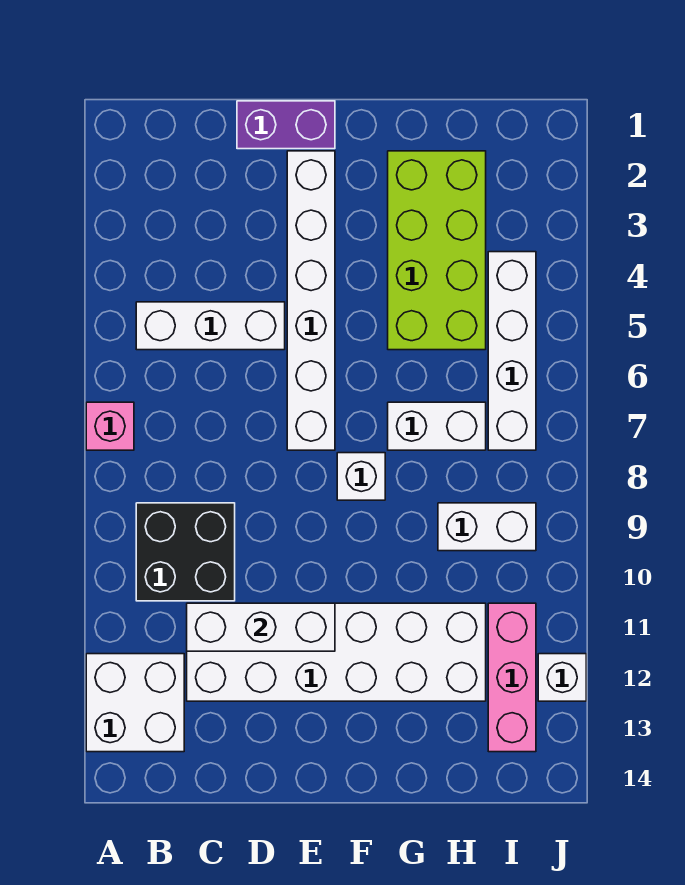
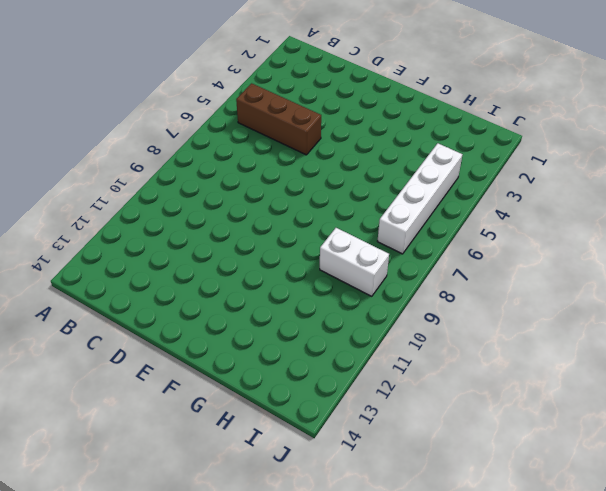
brown 1x3 brick [236,83,321,155] -> white 1x3 brick [136,302,285,350]
none -> pink 1x1 brick [86,402,134,450]
none -> white 2x2 brick [86,654,184,752]
none -> black 2x2 brick [136,503,235,601]

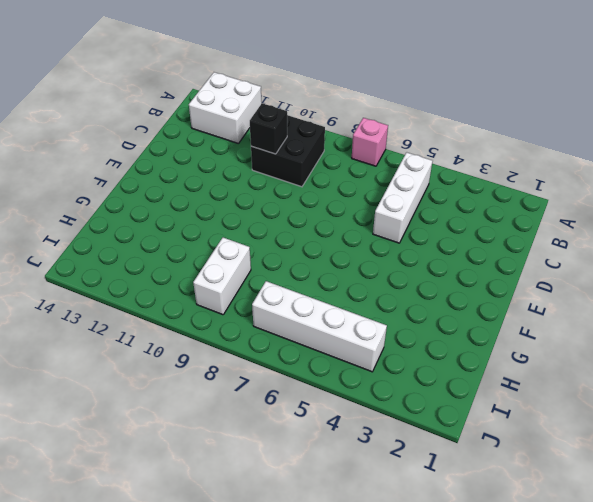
black 1x1 brick [250,103,287,154] -> none
none -> white 2x6 brick [187,603,486,701]
none -> purple 1x2 brick [237,101,335,149]
none -> white 1x6 brick [287,151,335,450]

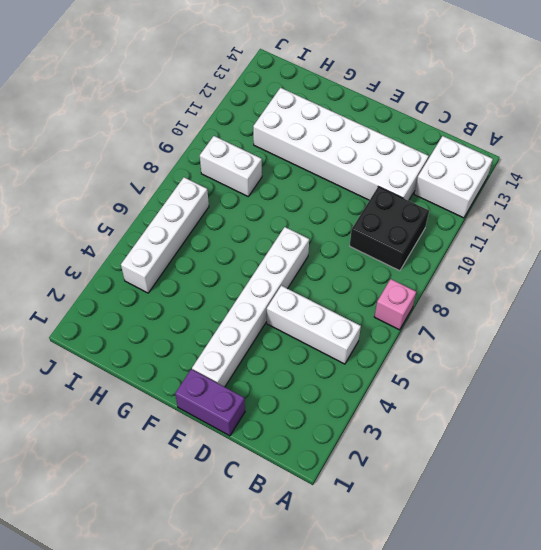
none -> white 1x1 brick [337,453,385,500]
none -> lime 2x4 brick [388,151,486,350]
none -> white 1x2 brick [388,402,486,450]

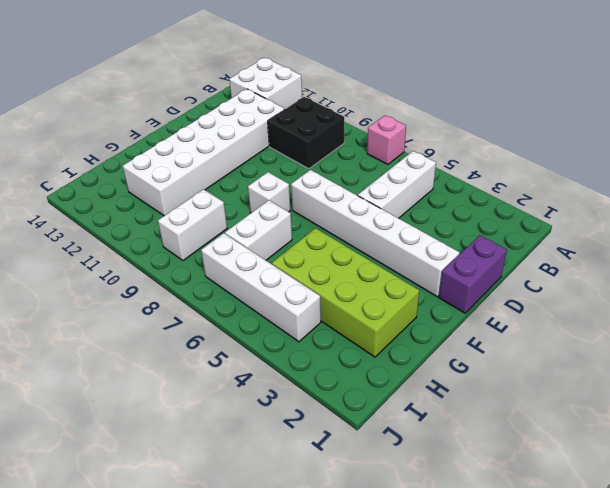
none -> pink 1x3 brick [488,603,536,752]
none -> white 1x1 brick [538,654,586,701]
none -> white 1x3 brick [187,603,335,651]

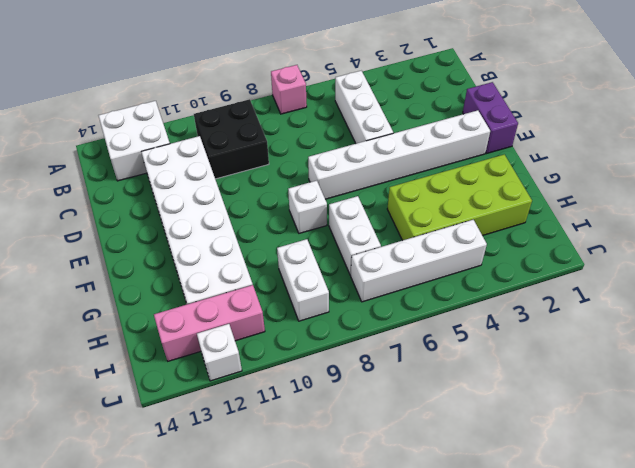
none -> white 1x3 brick [187,603,335,651]

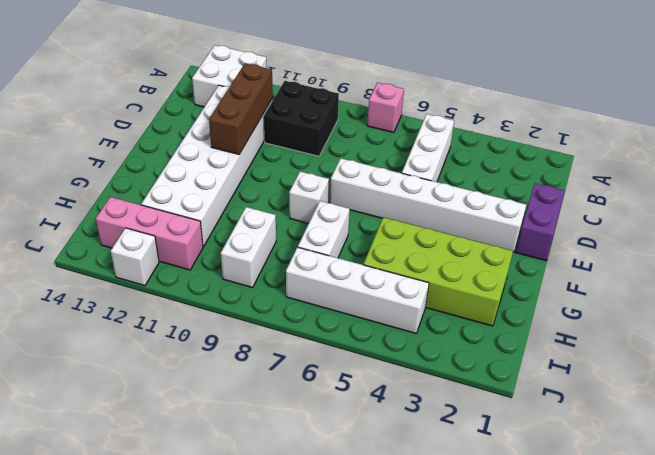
brown 1x3 brick [209,63,273,154] -> white 1x3 brick [187,603,335,651]

